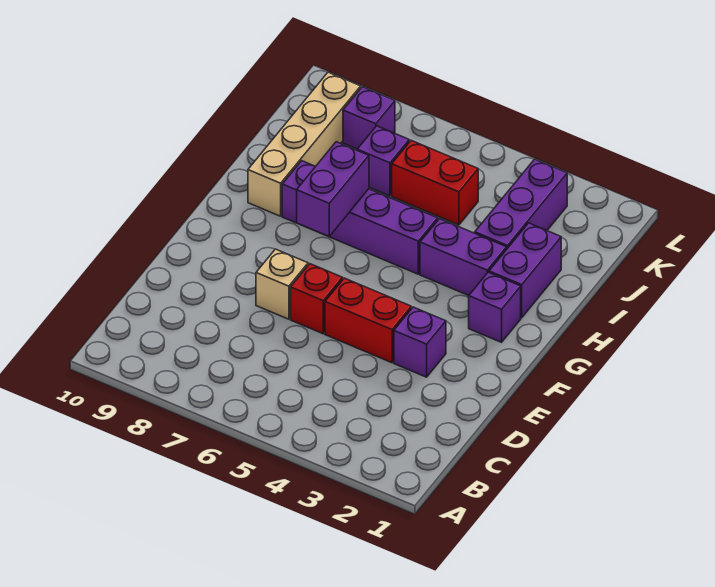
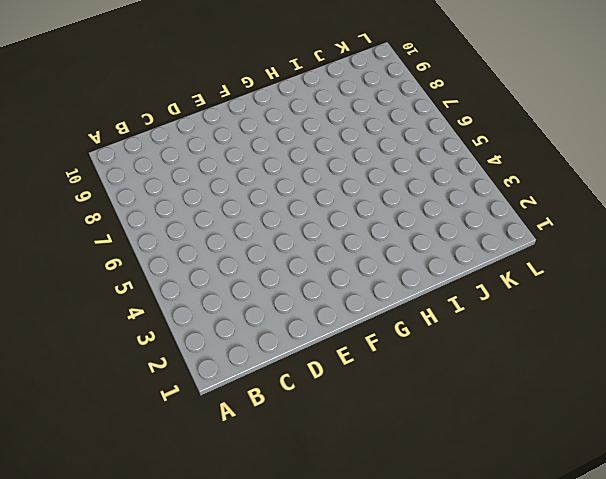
none -> purple 1x1 brick [394,307,446,377]
none -> red 1x2 brick [325,278,411,363]
none -> red 1x1 brick [291,264,343,334]

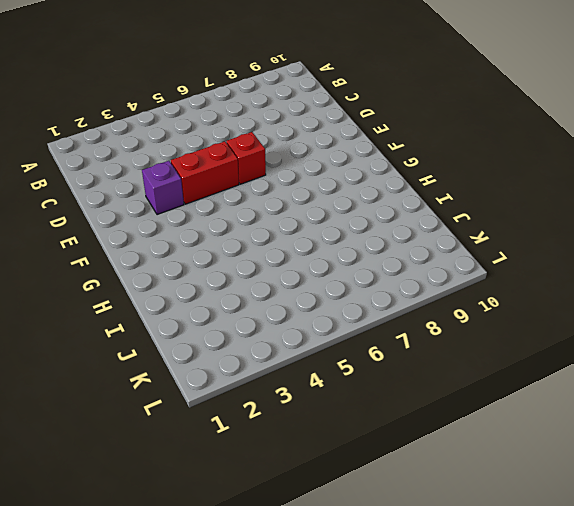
none -> tan 1x1 brick [256,249,308,319]
none -> purple 1x1 brick [469,272,521,342]
none -> purple 1x2 brick [489,223,561,318]

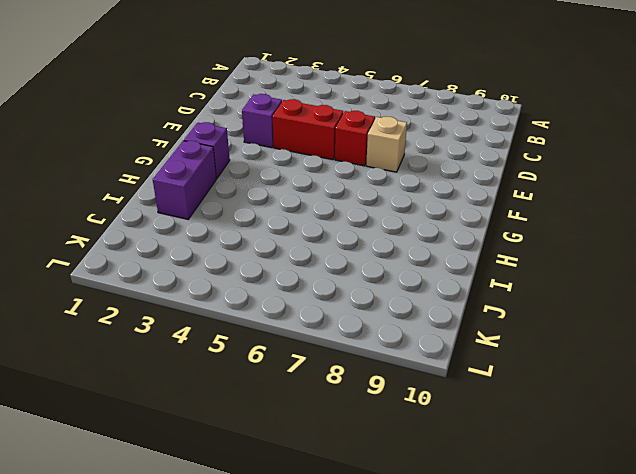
none -> purple 1x2 brick [420,219,507,296]
none -> purple 1x4 brick [282,161,438,274]
none -> tan 1x4 brick [248,72,361,216]

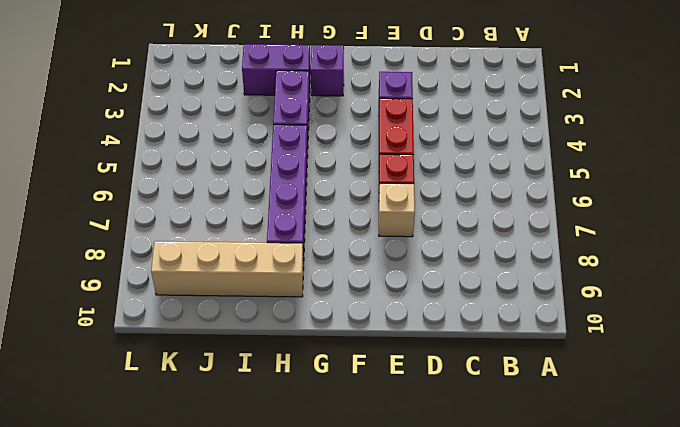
none -> purple 1x3 brick [475,159,567,248]
none -> red 1x2 brick [392,140,478,225]
none -> purple 1x1 brick [357,126,409,196]

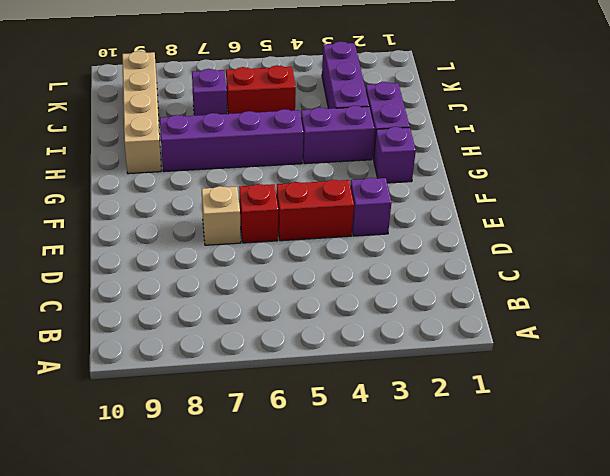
none -> purple 1x1 brick [343,87,395,149]
none -> purple 1x2 brick [297,142,369,236]

